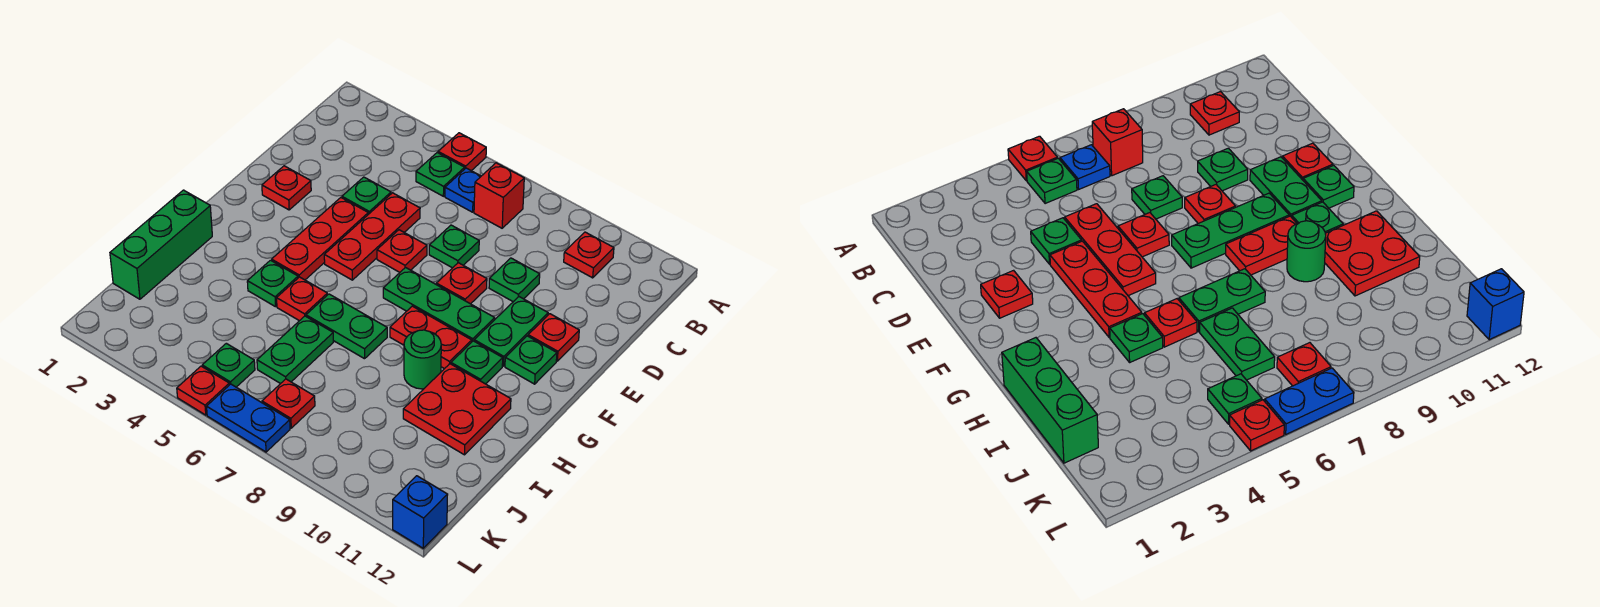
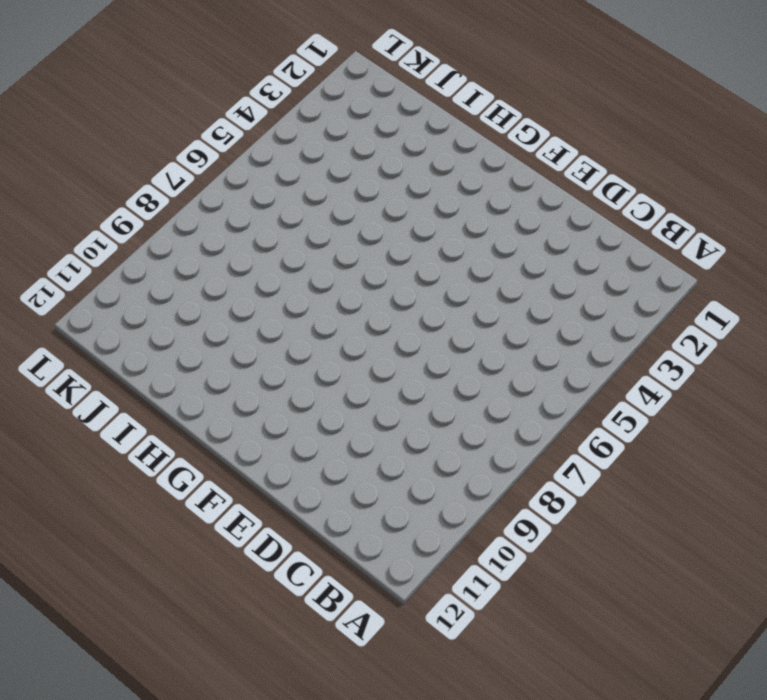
none -> red 1x1 plate [438,133,486,171]
none -> green 1x1 plate [416,153,465,196]
none -> blue 1x1 plate [445,168,481,212]
none -> red 1x1 brick [474,163,524,228]

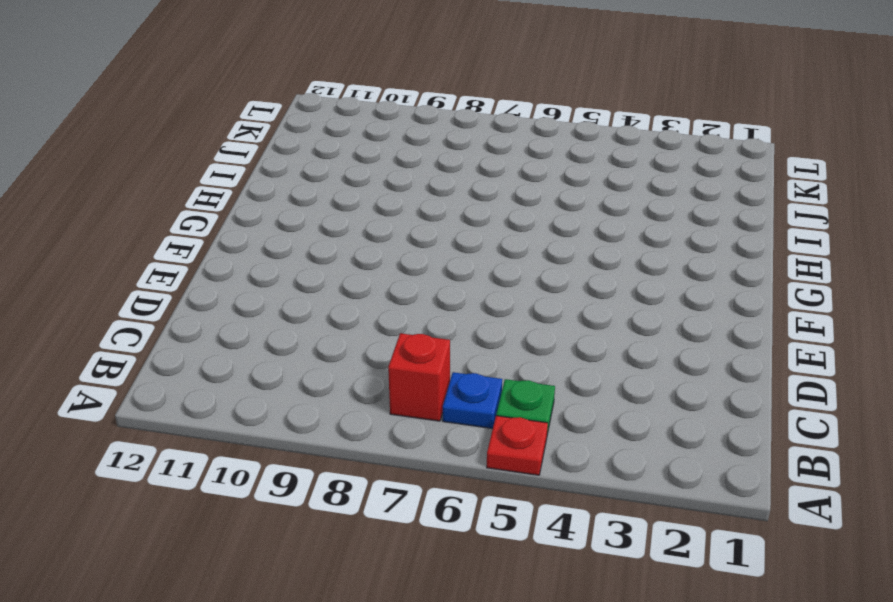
none -> red 1x1 plate [564,232,614,278]
none -> green 1x1 plate [342,177,391,214]
none -> red 1x3 plate [324,193,420,280]
none -> green 1x1 plate [429,225,479,268]

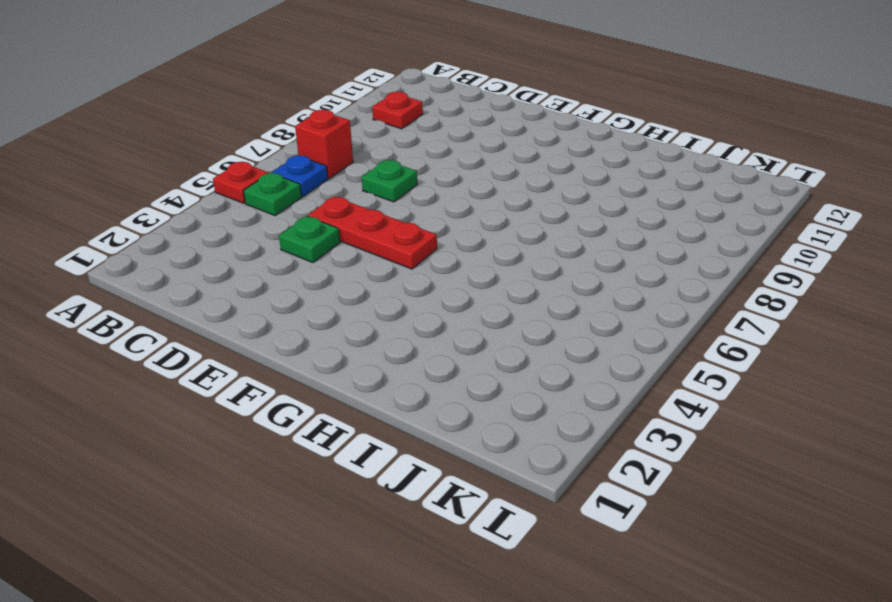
none -> green 1x1 plate [489,258,540,302]
none -> red 1x1 plate [262,166,311,210]
none -> red 1x3 plate [272,198,368,280]
none -> red 1x1 plate [377,230,427,272]

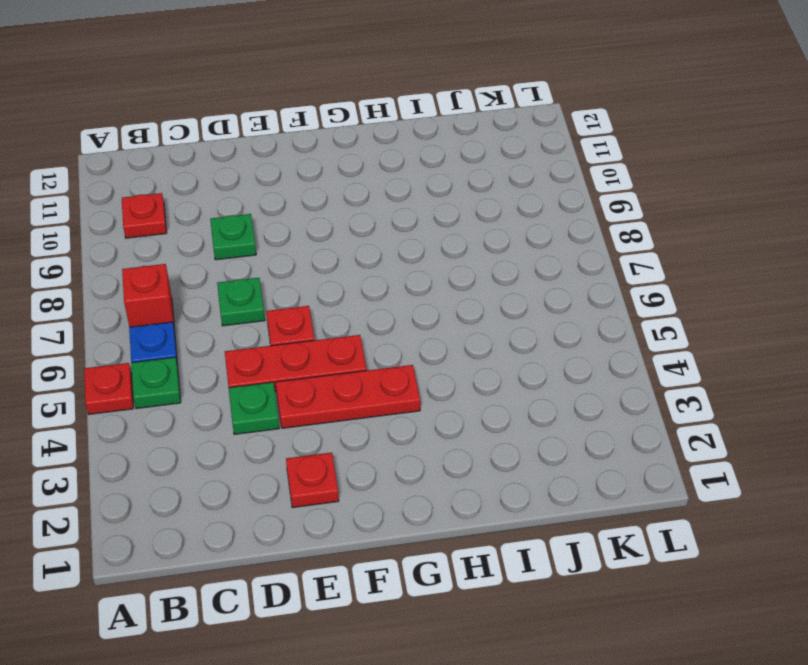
none -> red 1x1 plate [436,263,487,304]
none -> green 1x2 plate [474,297,548,366]
none -> red 1x1 plate [528,314,579,361]
none -> green 1x3 plate [383,268,495,342]

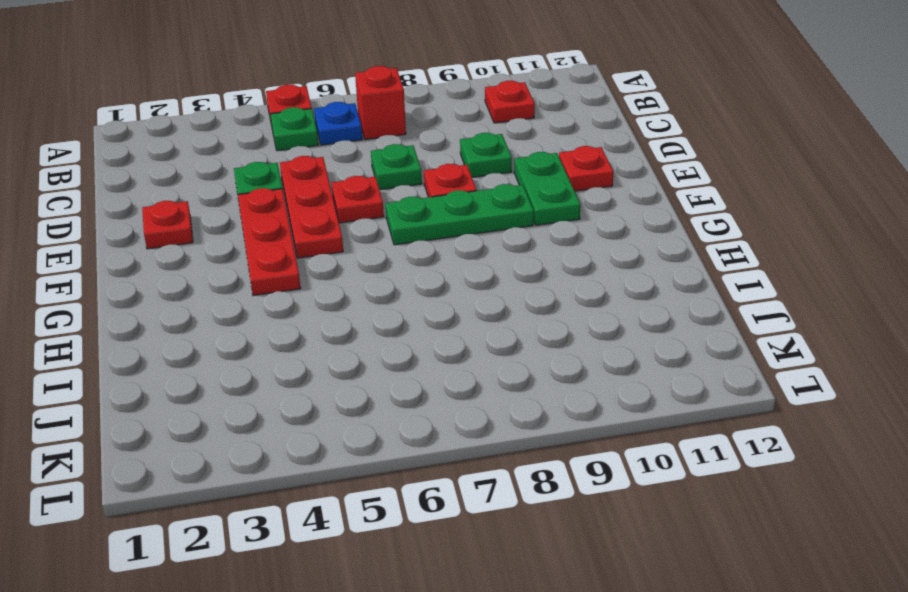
none -> green 1x1 plate [505,336,557,384]
none -> red 1x2 plate [390,306,472,369]
none -> green 1x1 plate [451,341,503,384]
none -> green 1x3 brick [110,190,212,299]

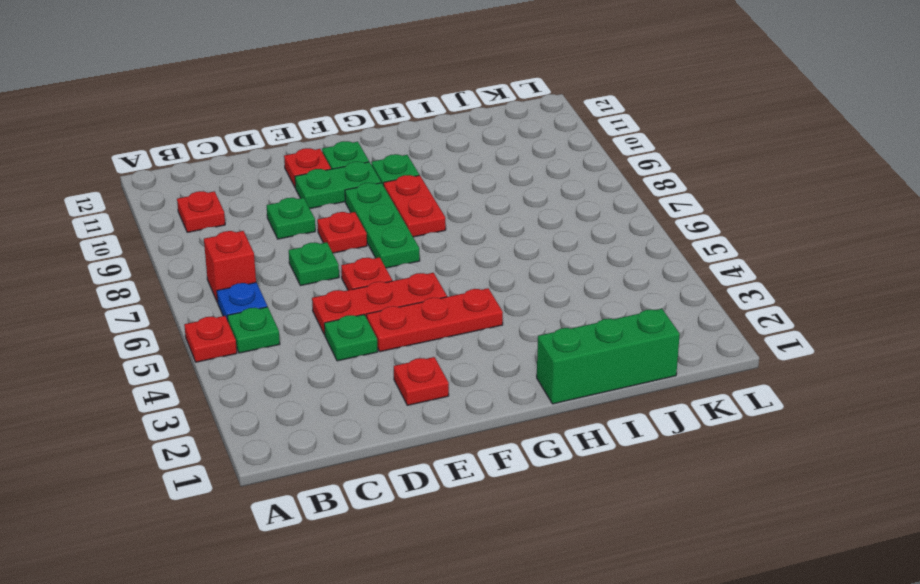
none -> green 1x1 plate [247,260,298,307]
none -> red 1x1 plate [277,277,328,321]
none -> green 1x2 plate [306,294,387,359]
none -> green 1x1 round brick [404,330,441,389]

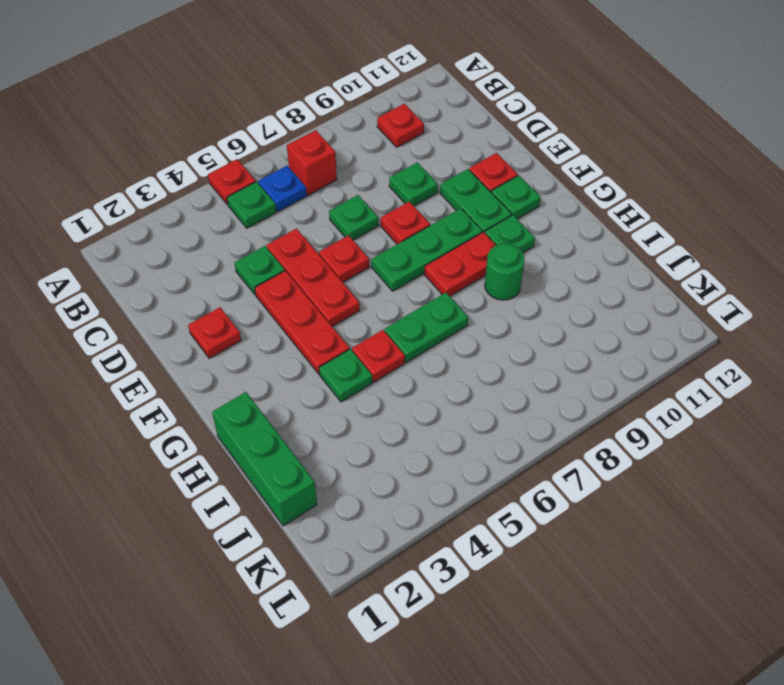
none -> red 2x2 plate [403,364,511,455]
none -> green 1x2 plate [257,316,333,384]
none -> green 1x1 plate [202,343,255,387]
none -> red 1x1 plate [262,379,315,428]

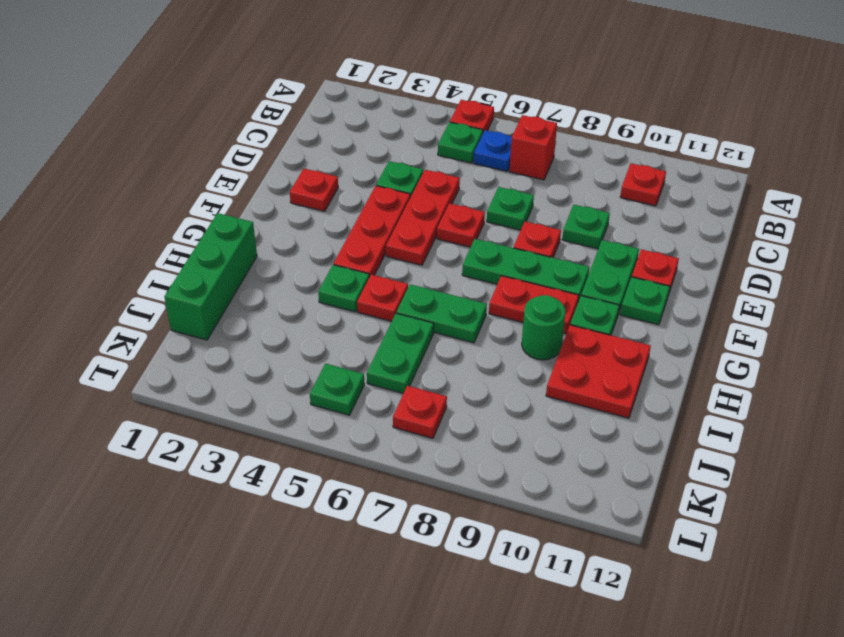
none -> red 1x1 plate [177,366,229,415]
none -> blue 1x2 plate [207,384,290,452]
none -> blue 1x1 brick [393,476,448,548]

